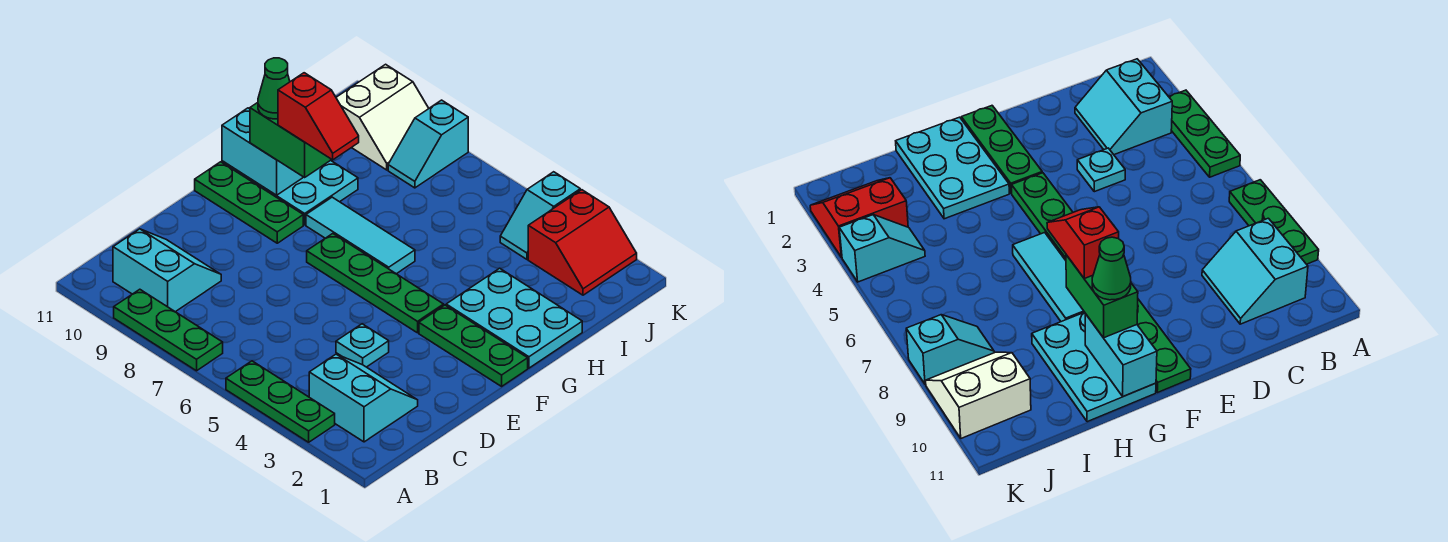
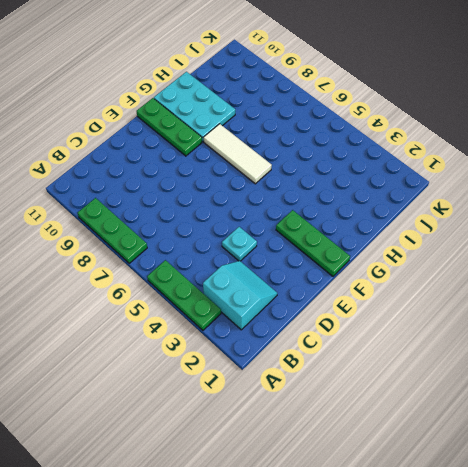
white 1x3 tile [204,124,272,184] -> cyan 1x3 tile [306,197,415,274]
none -> cyan 2x2 slope [113,229,221,312]
none -> green 1x4 plate [307,234,444,333]
none -> cyan 2x3 plate [446,268,582,368]

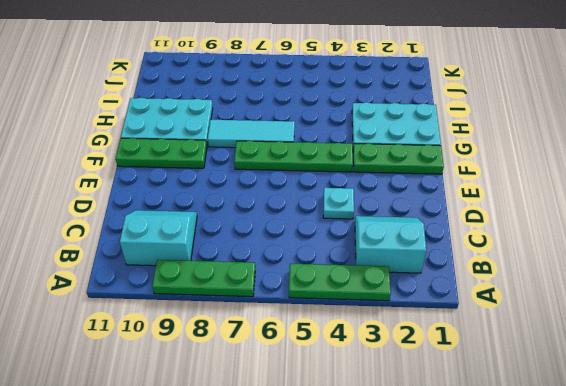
none -> red 2x2 slope [528,190,637,295]
none -> cyan 1x2 slope [500,172,580,259]
none -> cyan 1x2 slope [388,100,468,188]

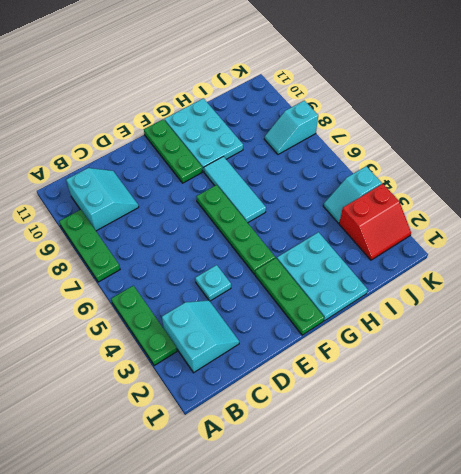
none -> white 2x2 slope [336,64,429,170]
none -> cyan 1x2 brick [222,108,303,195]
none -> green 1x2 brick [250,103,331,177]

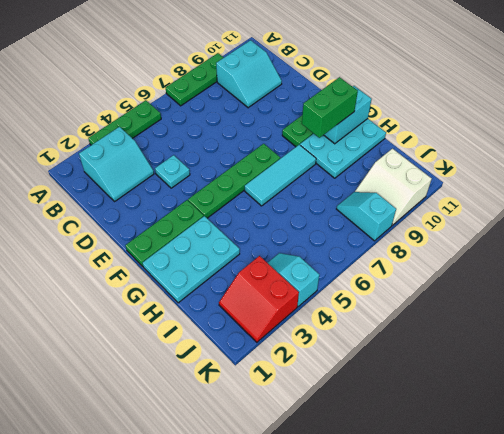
none -> red 1x2 slope [278,73,359,160]
none -> green 1x1 cone [258,58,290,119]

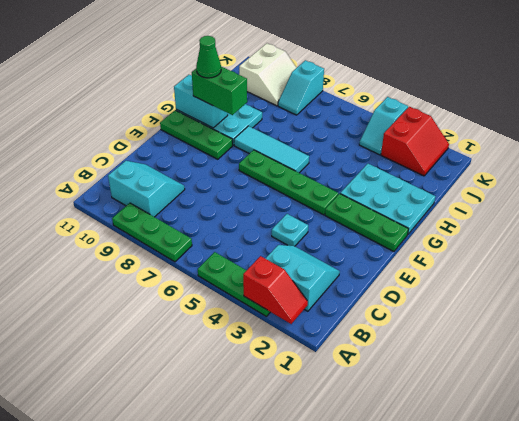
red 1x2 slope [243,256,308,324] -> red 1x2 slope moved to [278,73,359,160]

